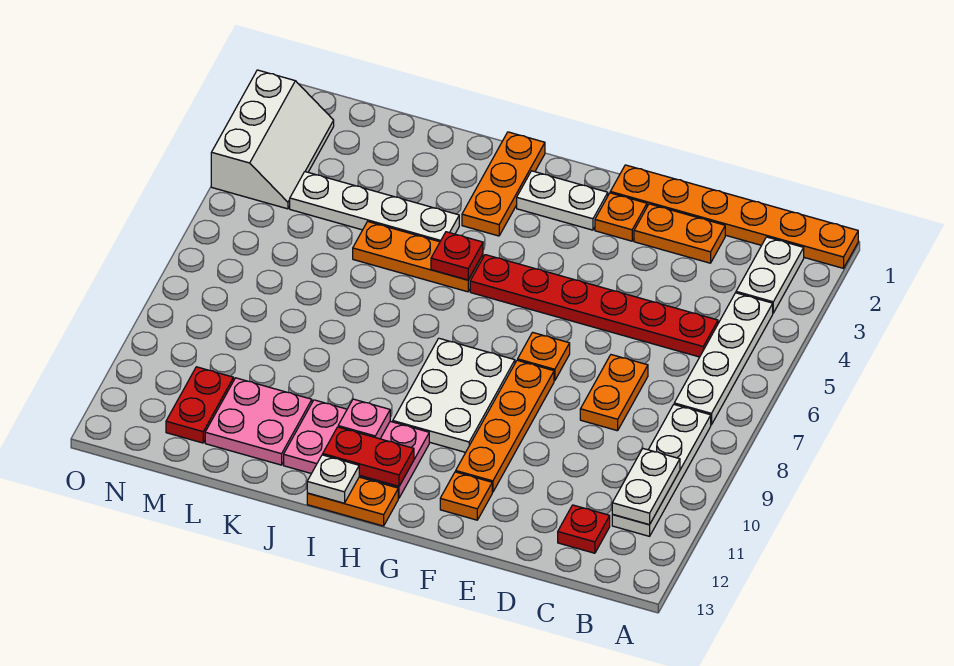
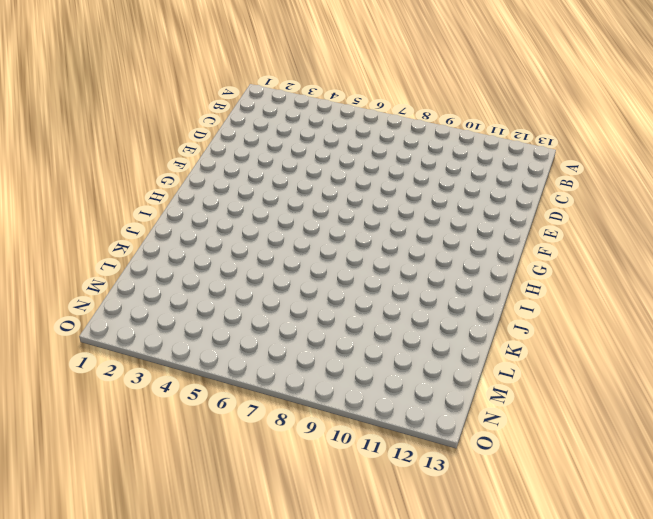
none -> orange 1x6 plate [610,165,858,268]
none -> white 1x2 plate [736,237,804,313]
none -> white 1x4 plate [674,293,773,425]

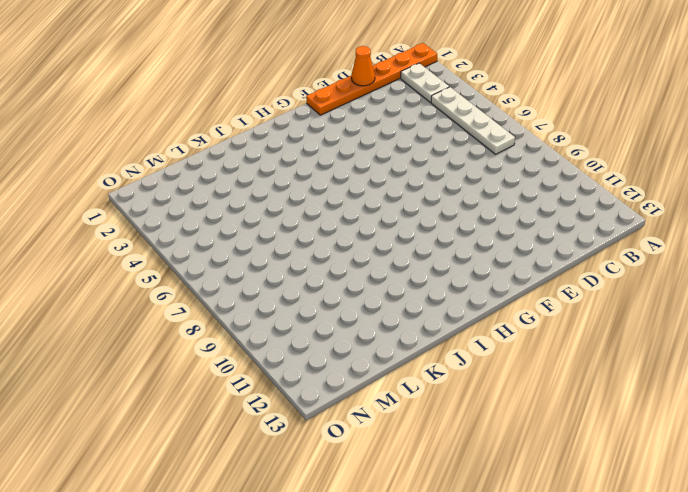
orange 1x1 cone [351,46,375,86] -> none
none -> white 1x4 plate [612,405,711,536]
none -> red 1x6 plate [470,255,718,357]
none -> red 1x1 plate [558,505,610,553]

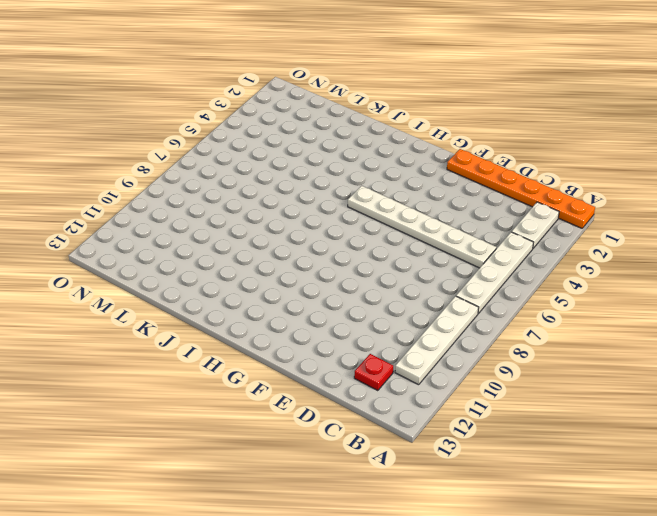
white 1x6 plate [348,186,496,268] -> red 1x6 plate [470,255,718,357]
none -> orange 1x2 plate [634,204,725,263]
none -> orange 1x2 plate [580,355,648,431]
none -> orange 1x1 plate [595,193,647,241]

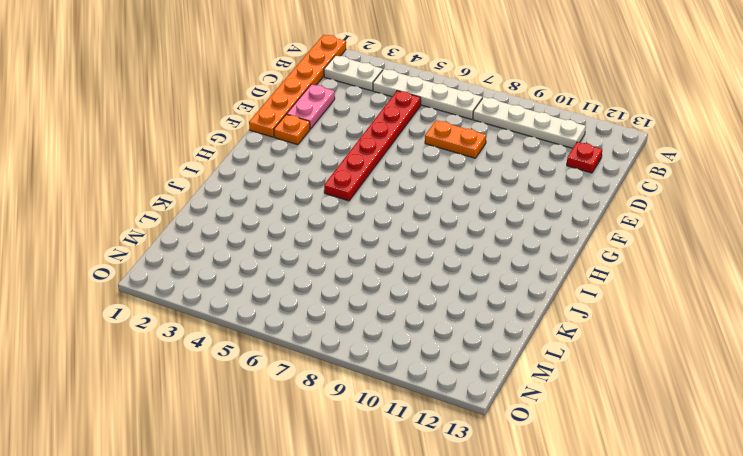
pink 1x2 plate [287,84,335,129] -> orange 1x2 plate [634,204,725,263]
none -> orange 1x1 plate [518,332,570,381]
none -> orange 1x4 plate [456,360,554,492]
none -> orange 1x1 plate [440,472,492,520]

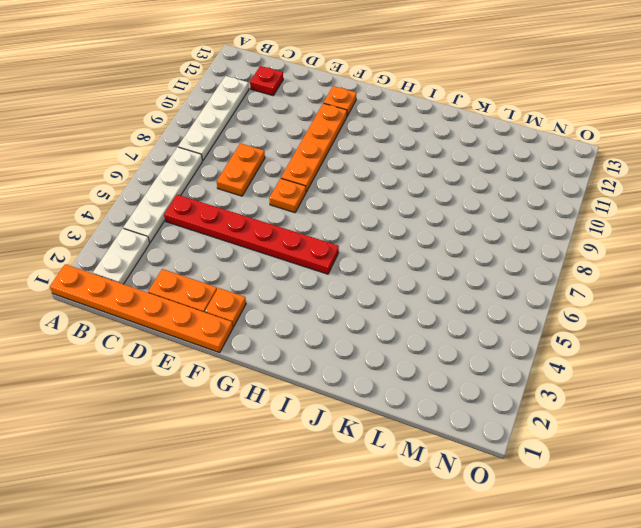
none -> white 1x2 plate [517,171,608,230]
none -> white 2x3 plate [393,338,515,452]
none -> pink 2x3 plate [284,400,429,498]

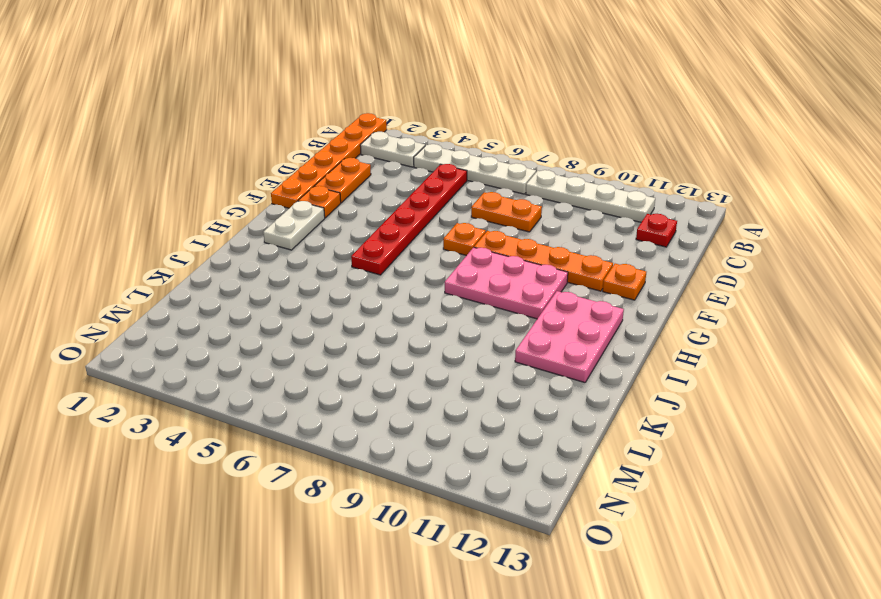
pink 2x3 plate [445,247,568,319] -> white 2x3 plate [393,338,515,452]
none -> orange 1x2 plate [307,477,398,526]
none -> orange 1x3 plate [462,132,545,236]
none -> orange 1x3 plate [353,222,483,292]

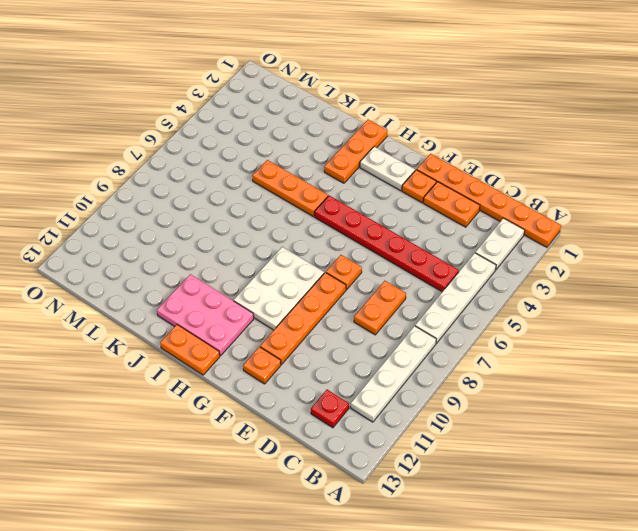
none -> white 1x4 plate [290,172,459,242]
none -> pink 2x2 plate [205,378,312,465]
none -> red 1x2 plate [166,367,234,443]

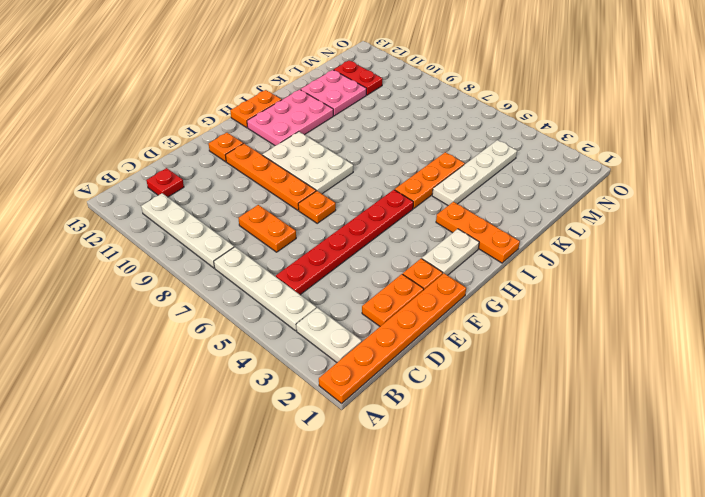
none -> white 2x3 slope [211,70,334,209]
none -> white 1x2 plate [612,448,680,525]
none -> red 1x2 plate [323,427,414,486]

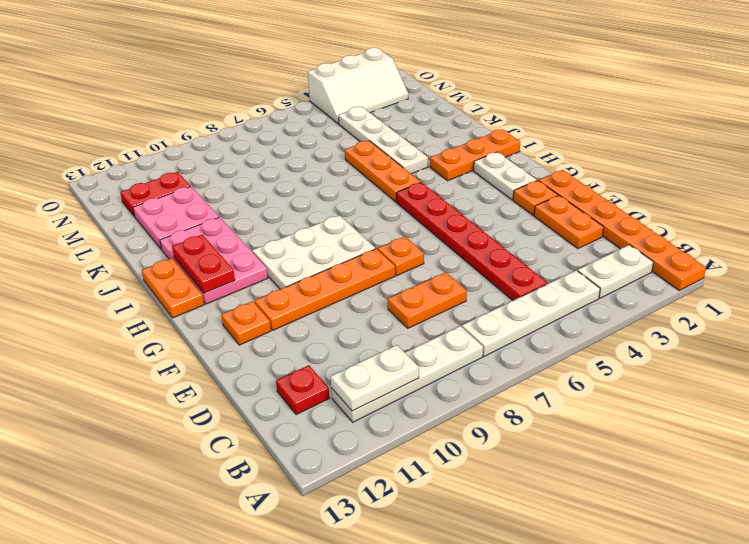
none -> red 1x1 plate [431,232,483,280]
none -> pink 1x1 plate [338,399,390,439]
none -> white 1x1 plate [307,455,360,503]

